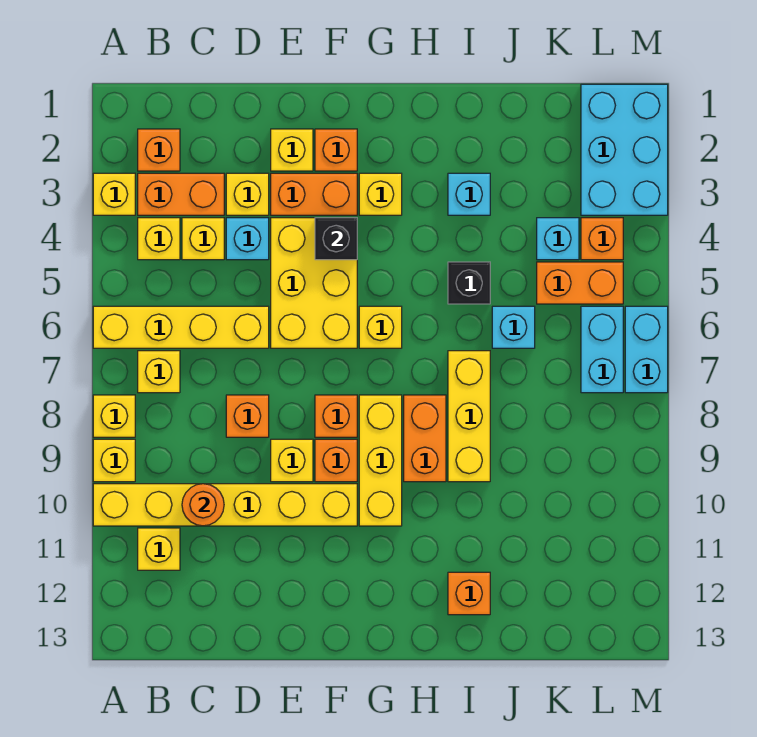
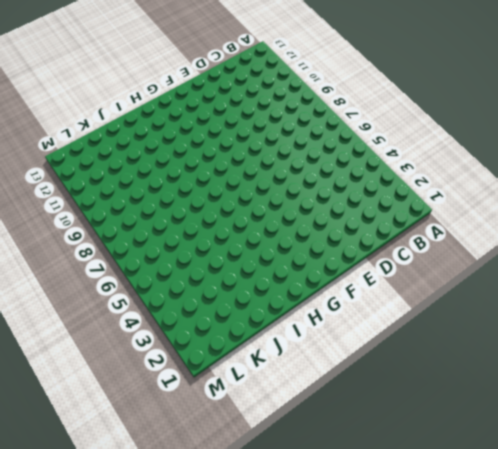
none -> yellow 1x1 brick [93,173,135,215]
none -> yellow 1x4 brick [93,306,269,348]
none -> yellow 1x1 brick [93,395,135,437]
none -> yellow 1x1 brick [93,439,135,482]

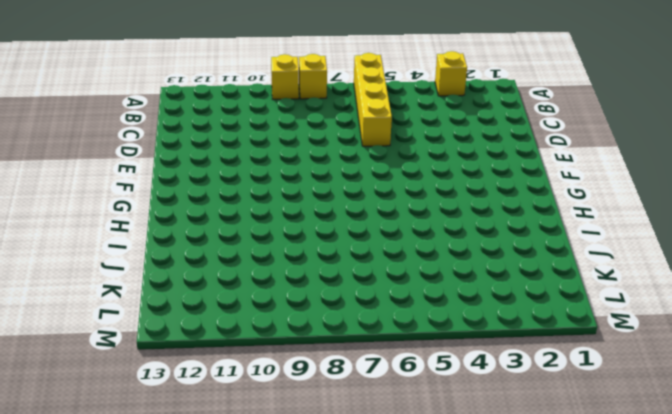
none -> yellow 1x6 brick [93,484,357,526]
none -> orange 1x1 brick [138,129,180,171]
none -> orange 1x2 brick [138,173,224,215]
none -> yellow 1x1 brick [138,218,180,260]

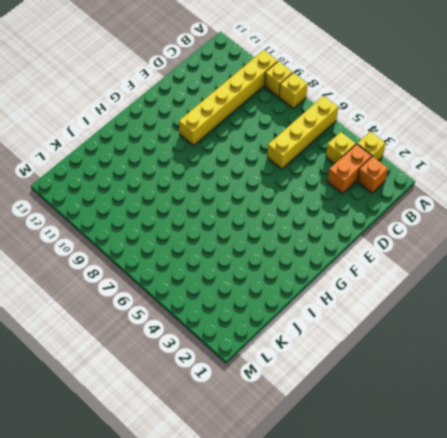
none -> yellow 1x1 brick [138,351,180,393]
none -> yellow 1x1 brick [138,528,180,570]
none -> yellow 1x1 brick [182,218,224,260]
none -> yellow 1x1 brick [226,173,269,215]

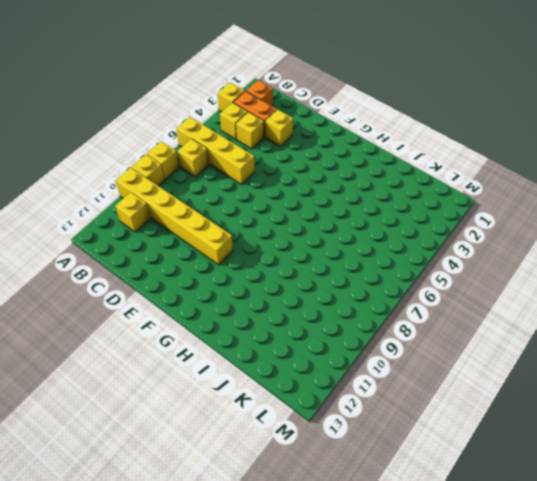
none -> cyan 1x1 brick [226,218,269,260]
none -> orange 1x1 brick [226,395,269,437]
none -> yellow 1x1 brick [271,129,313,171]
none -> orange 1x2 brick [271,173,357,215]

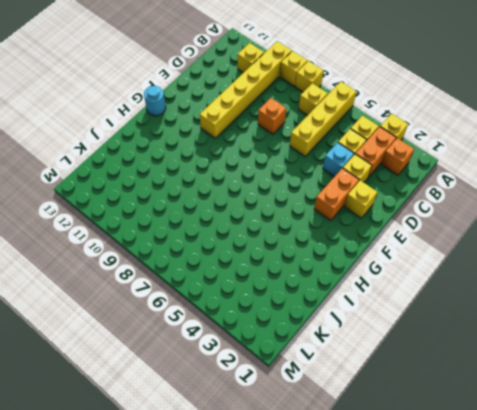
cyan 1x1 round brick [144,86,166,116] -> none
none -> yellow 2x3 brick [271,218,357,348]
none -> yellow 1x1 brick [271,439,313,482]
none -> orange 1x1 brick [315,129,357,171]
none -> orange 1x1 brick [315,395,357,437]

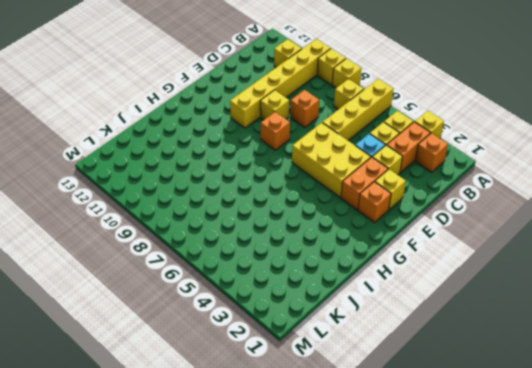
none -> orange 1x1 brick [315,439,357,482]
none -> yellow 1x1 brick [359,173,402,215]
none -> yellow 1x1 brick [359,306,402,348]
none -> yellow 1x3 brick [359,395,402,526]

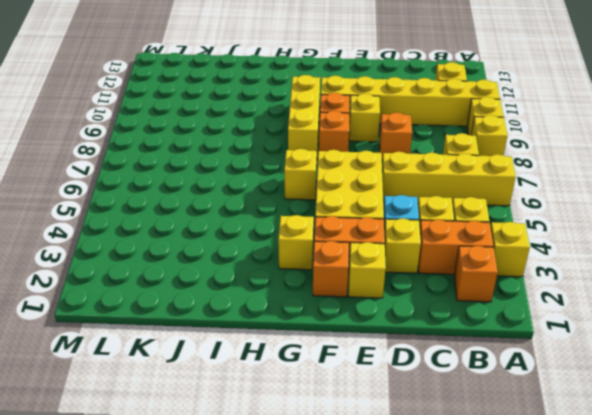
none -> orange 1x2 brick [404,395,446,482]
none -> cyan 1x1 brick [448,173,490,215]
none -> black 1x1 brick [448,262,490,304]
none -> yellow 1x3 brick [448,351,490,482]

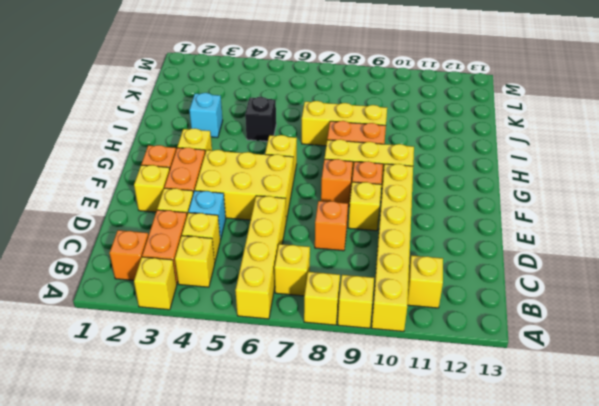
none -> orange 1x1 brick [448,572,490,615]
none -> cyan 1x1 brick [492,306,535,348]
none -> cyan 1x1 brick [537,218,579,260]
none -> orange 1x2 brick [537,262,623,304]

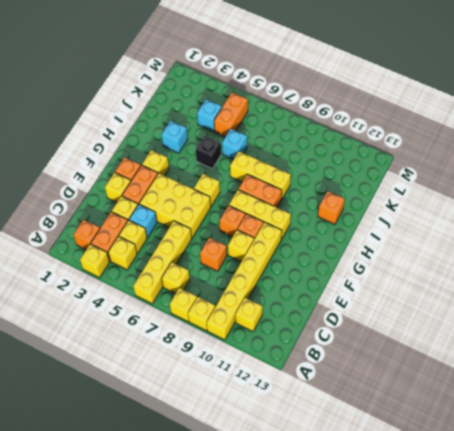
none -> cyan 2x3 brick [581,84,668,215]
none -> orange 1x1 brick [581,218,623,260]
none -> cyan 1x2 brick [581,306,623,393]
none -> cyan 1x2 brick [625,306,668,393]

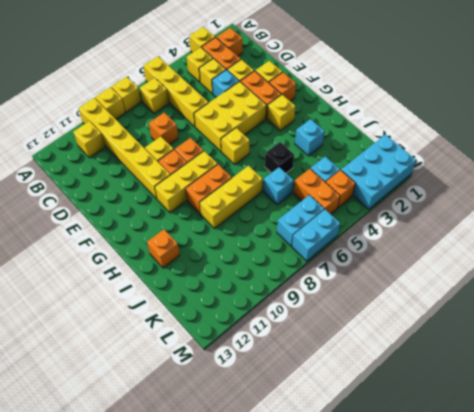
none -> orange 1x1 round brick [182,484,224,526]
none -> black 1x1 brick [315,218,357,260]

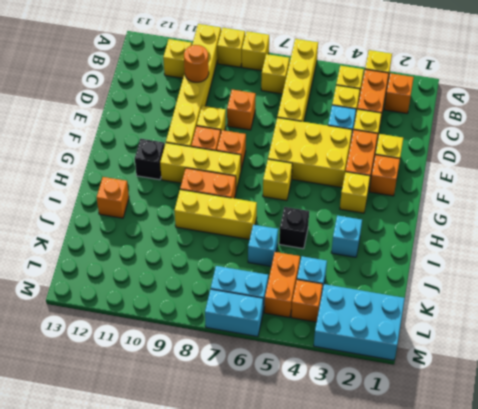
black 1x1 brick [135,139,165,180] -> black 1x1 brick moved to [315,218,357,260]

